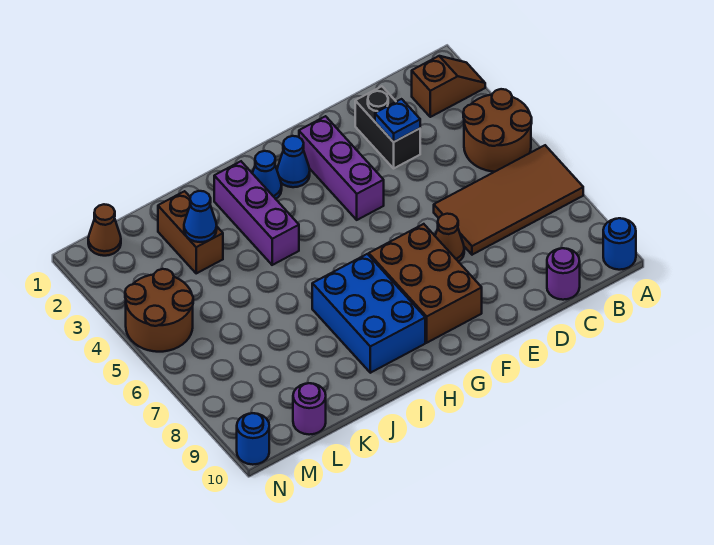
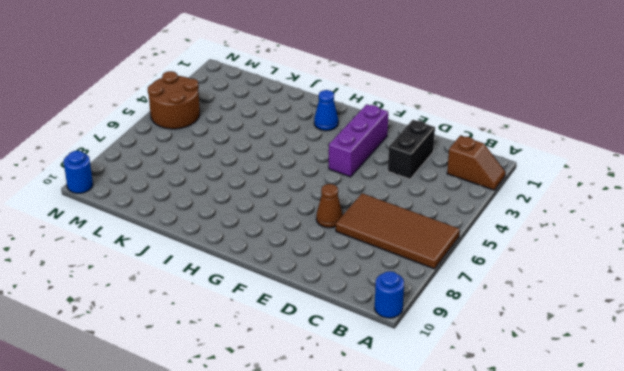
none -> brown 2x2 round brick [463,89,532,172]
none -> purple 1x1 round brick [547,248,580,300]
none -> brown 2x3 brick [369,224,482,343]

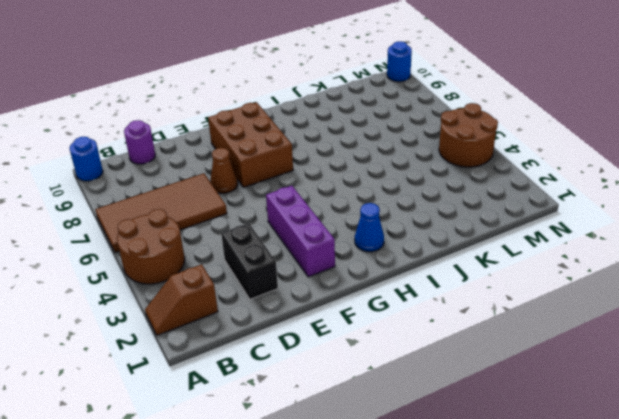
none -> blue 1x1 cone [277,136,310,187]
none -> blue 2x3 brick [312,254,425,373]
none -> purple 1x3 brick [214,161,299,265]

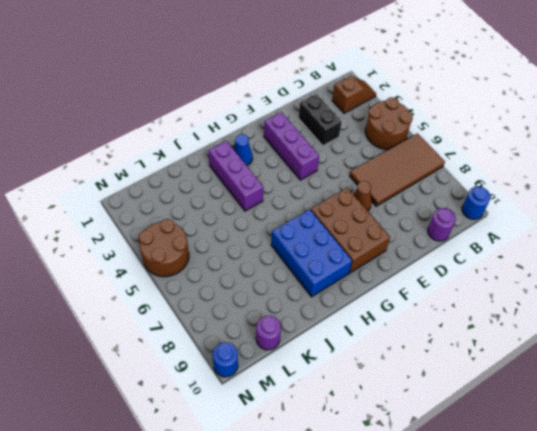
none -> blue 1x1 cone [277,136,310,187]
none -> brown 1x2 brick [158,191,223,273]
none -> brown 1x1 cone [88,204,121,256]

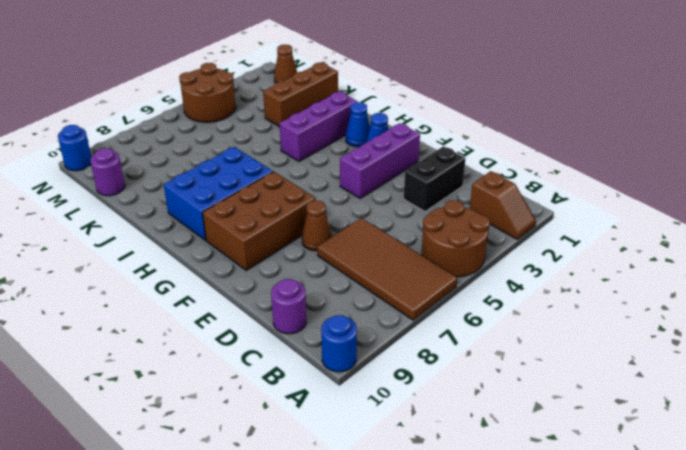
brown 1x3 brick [263,63,338,127] -> brown 1x2 brick [158,191,223,273]
none -> blue 1x1 plate [375,99,420,142]
none -> blue 1x1 cone [184,191,217,242]

